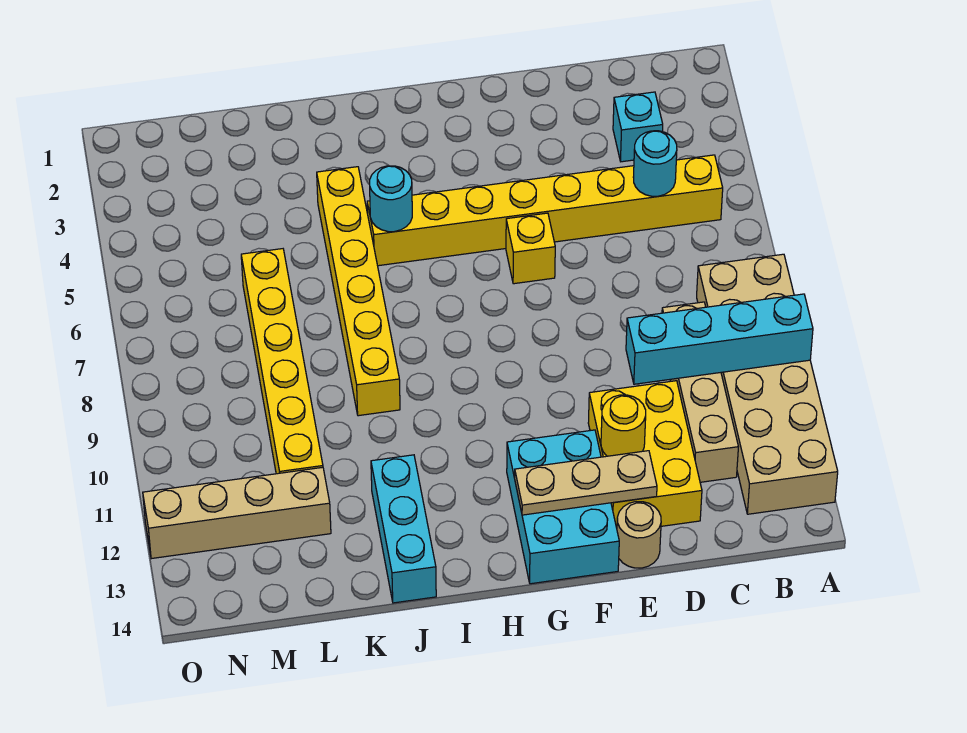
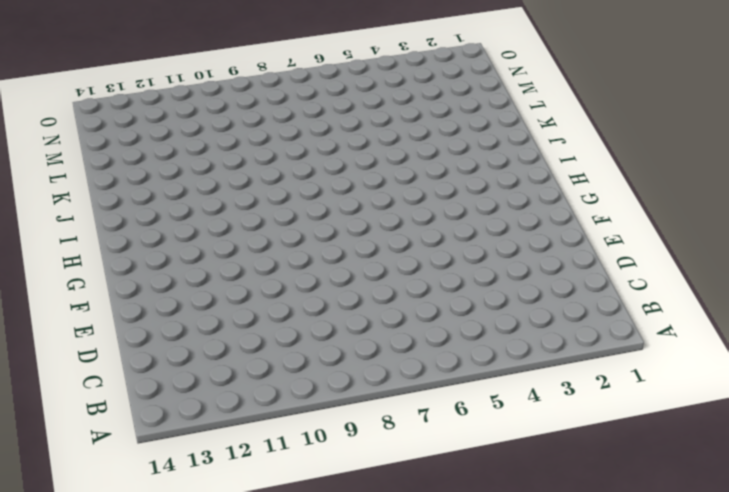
none -> tan 2x6 brick [697,254,838,514]
none -> yellow 1x8 brick [367,155,723,266]
none -> cyan 1x1 brick [613,92,663,162]

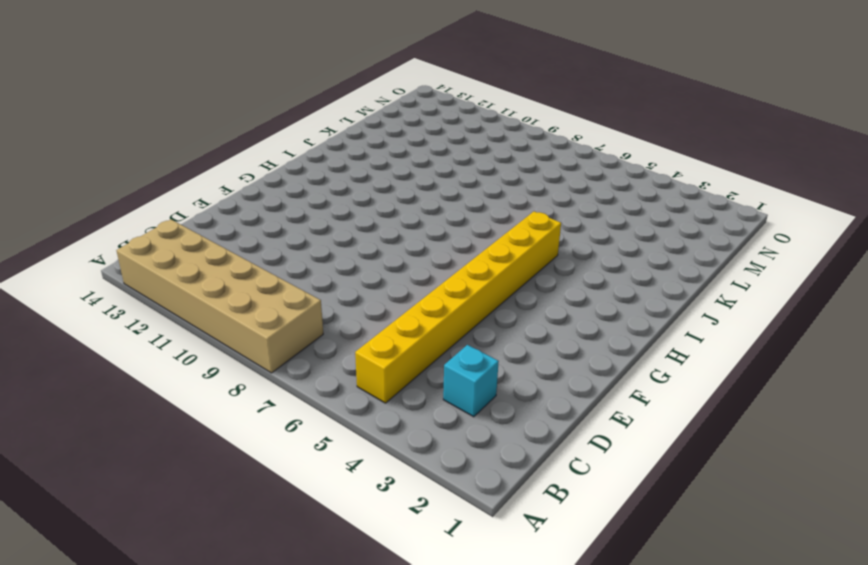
none -> tan 1x4 brick [662,302,738,482]
none -> yellow 2x3 brick [588,381,702,528]
none -> tan 1x1 round brick [617,502,661,568]

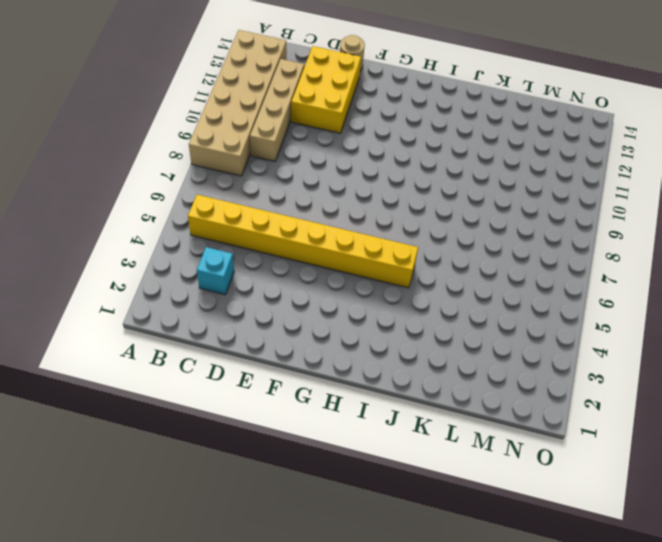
none -> yellow 1x1 brick [506,213,555,284]
none -> cyan 2x3 brick [507,430,619,584]
none -> yellow 1x6 brick [317,167,400,416]

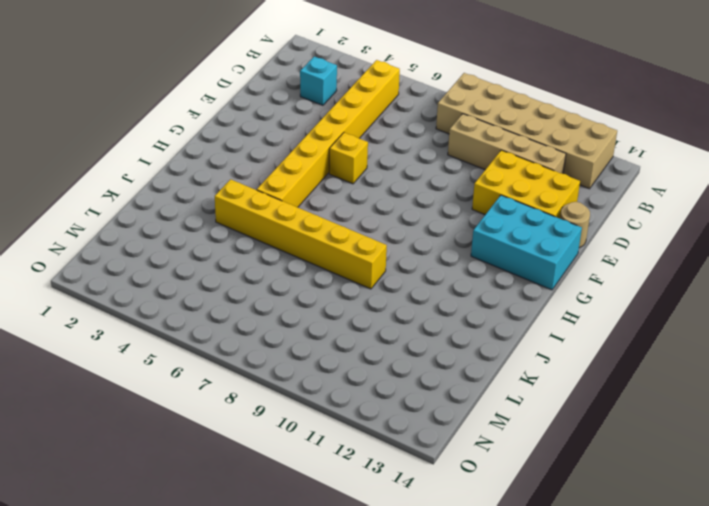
none -> cyan 1x3 brick [371,455,436,603]
none -> yellow 1x6 brick [241,249,323,474]
none -> tan 1x4 brick [143,467,331,559]

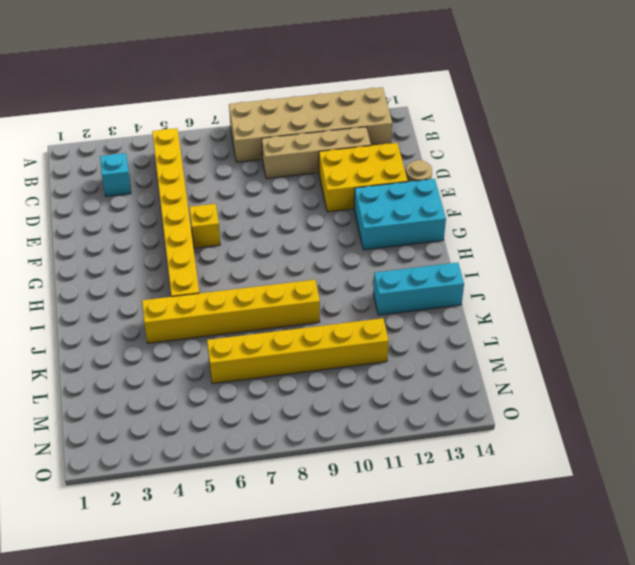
none -> tan 1x4 brick [143,467,331,559]
none -> cyan 1x4 brick [626,294,813,384]
none -> cyan 1x1 round brick [633,131,677,196]

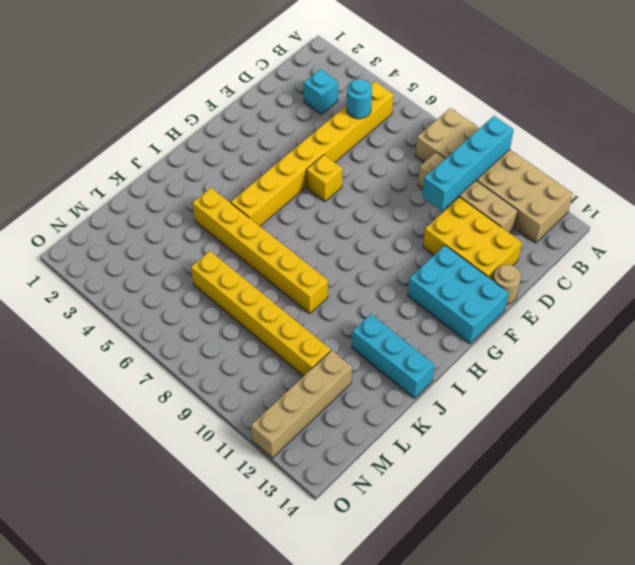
none -> yellow 1x1 round brick [601,395,646,456]
none -> tan 1x3 plate [515,451,657,515]
none -> cyan 1x1 round brick [370,166,412,232]

